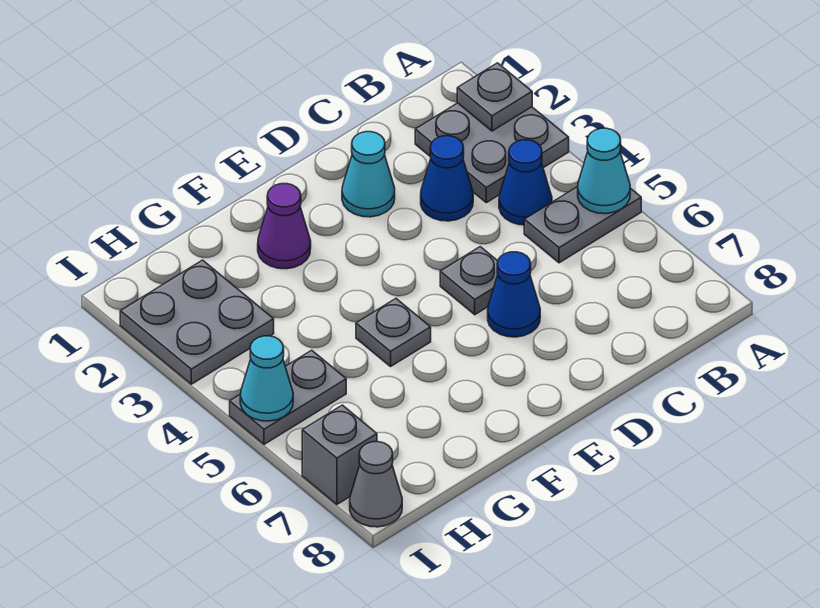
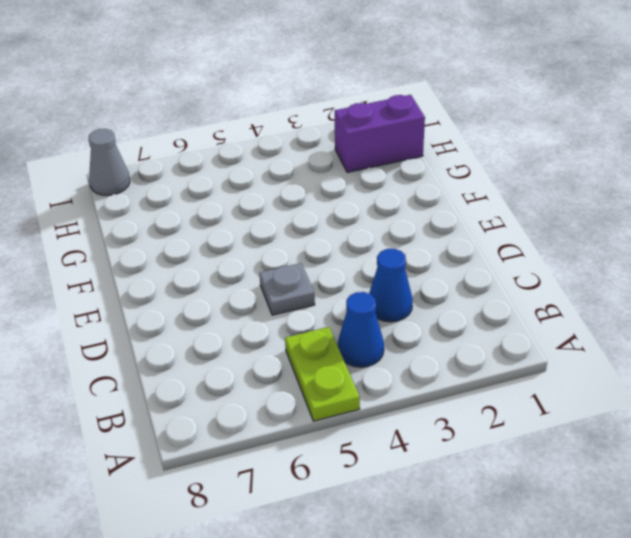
lime 1x2 plate [285,327,360,421] -> grey 1x2 plate [524,187,641,263]
purple 1x2 brick [335,95,425,173] -> grey 2x2 plate [120,260,274,384]
none -> grey 2x2 plate [415,103,569,203]
none -> cyan 1x1 cone [342,132,395,217]
none -> blue 1x1 cone [488,252,540,337]

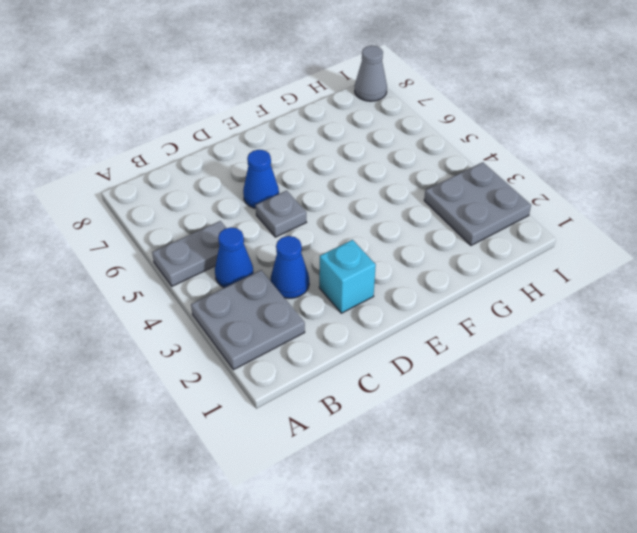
cyan 1x1 brick [319,240,376,313] -> cyan 1x1 cone [342,132,395,217]
none -> purple 1x1 cone [258,184,311,269]
none -> grey 1x1 plate [356,299,431,366]
none -> grey 1x2 plate [230,350,346,444]

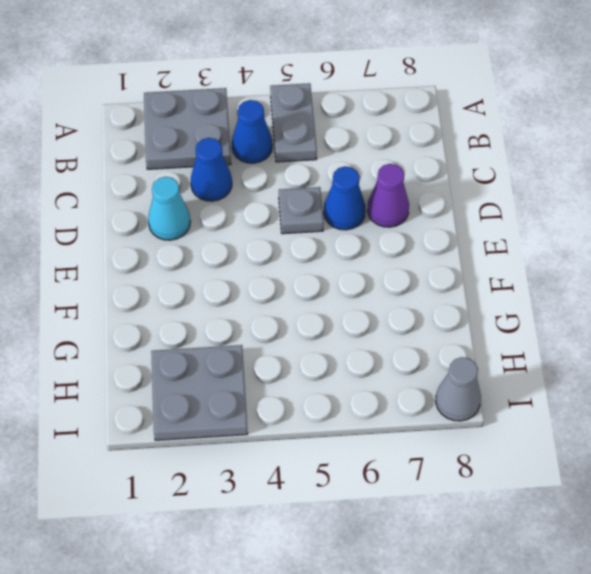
purple 1x1 cone [367,164,409,227] -> purple 1x1 cone moved to [258,184,311,269]
none -> grey 1x1 plate [356,299,431,366]
none -> grey 1x2 plate [230,350,346,444]
none -> grey 1x1 brick [302,405,377,504]

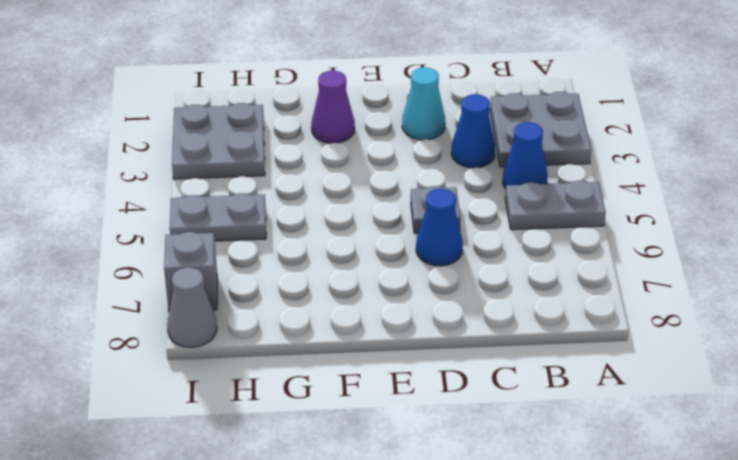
none -> grey 1x1 plate [356,299,431,366]
none -> grey 1x1 plate [457,63,532,131]
none -> cyan 1x1 cone [578,128,630,214]

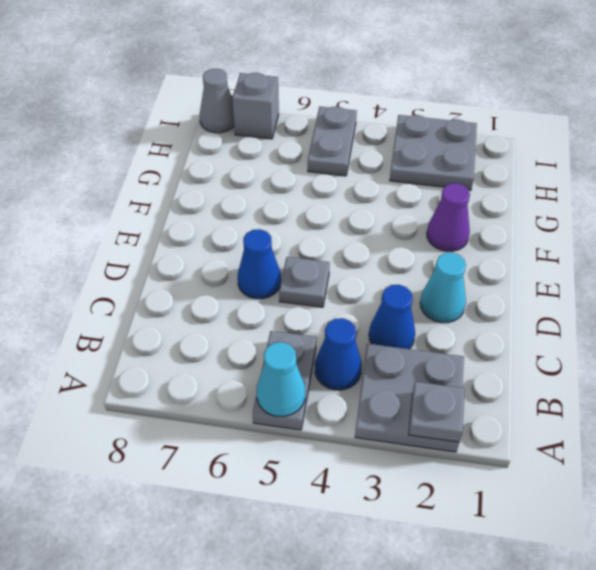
none -> grey 1x1 plate [356,299,431,366]
none -> cyan 1x1 cone [240,336,293,421]

